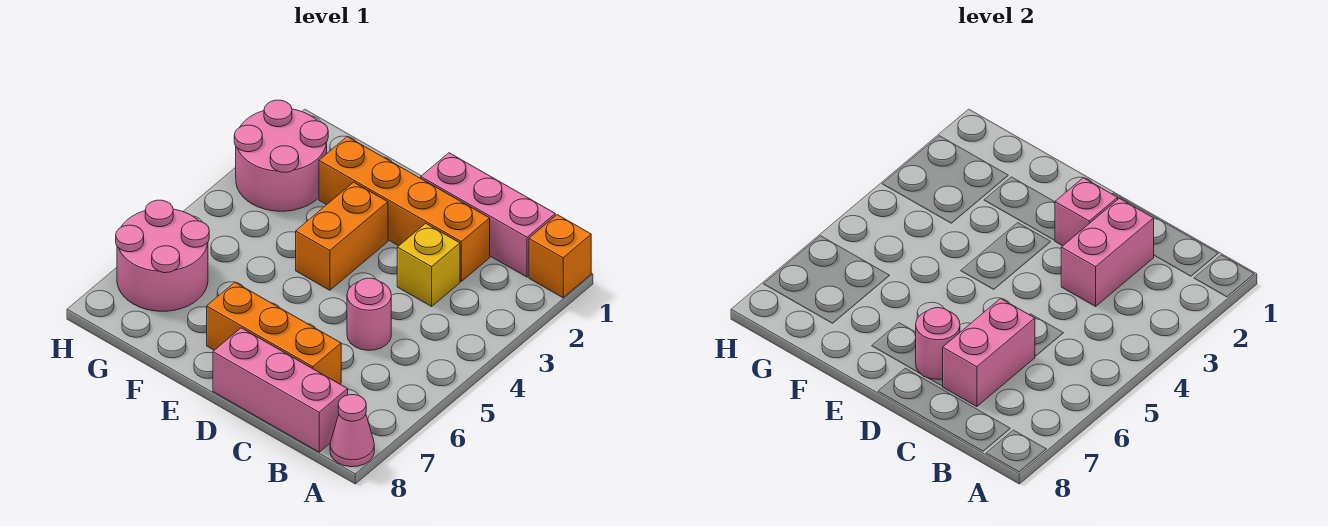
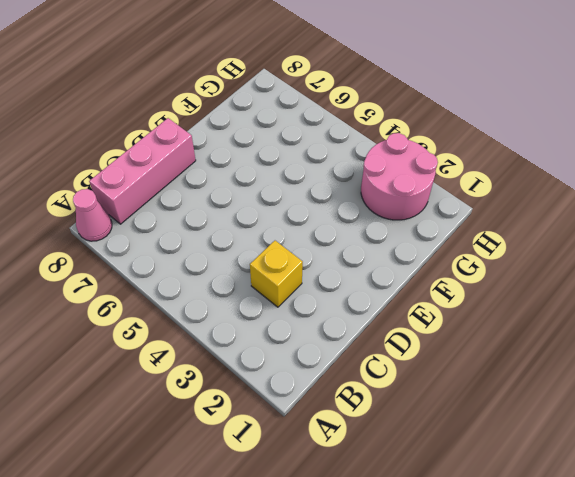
none -> orange 1x1 brick [529,215,591,298]
none -> pink 1x3 brick [421,153,555,277]
none -> orange 1x4 brick [319,137,490,281]

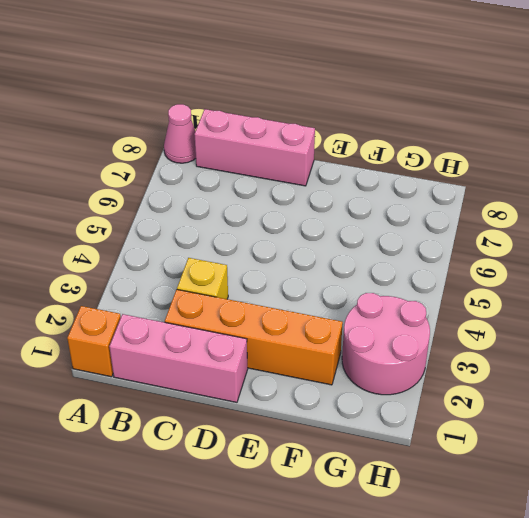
none -> pink 1x1 round brick [347,278,391,350]
none -> orange 1x3 brick [207,282,341,384]
none -> orange 1x2 brick [296,182,388,290]

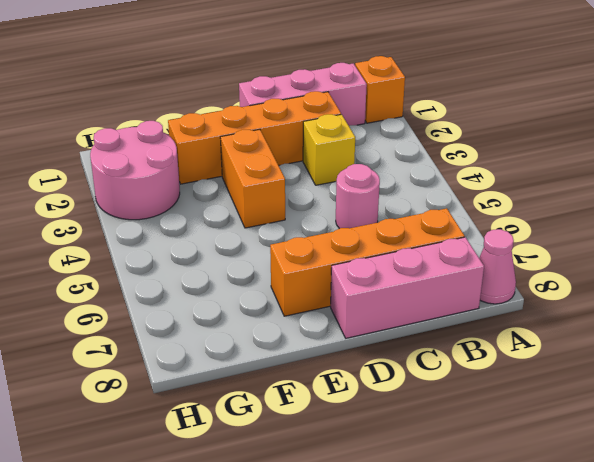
orange 1x4 brick [270,208,465,316] -> orange 1x3 brick [207,282,341,384]
none -> pink 2x2 round brick [116,200,209,311]
none -> pink 1x2 brick [1061,198,1154,306]
none -> pink 1x2 brick [943,298,1035,407]

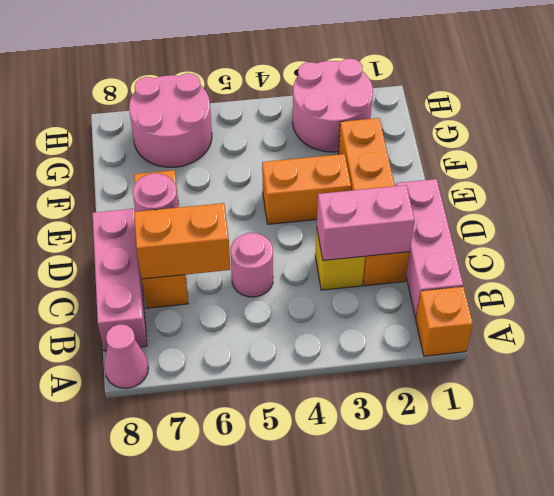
orange 1x2 brick [134,203,230,279] -> pink 1x2 brick [943,298,1035,407]
none -> pink 1x1 brick [1055,178,1118,246]

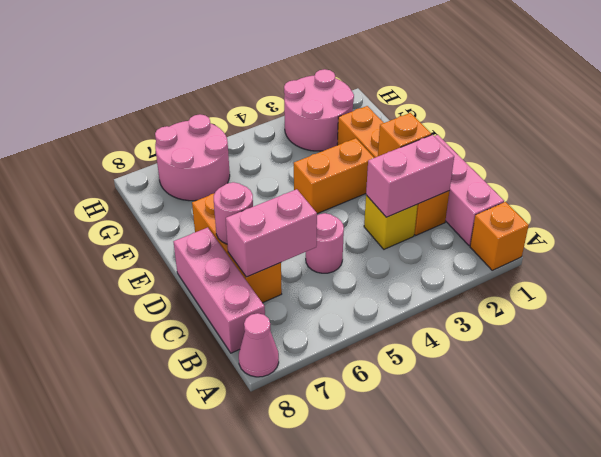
orange 1x1 brick [378,113,431,156] -> pink 1x1 brick [1055,178,1118,246]

